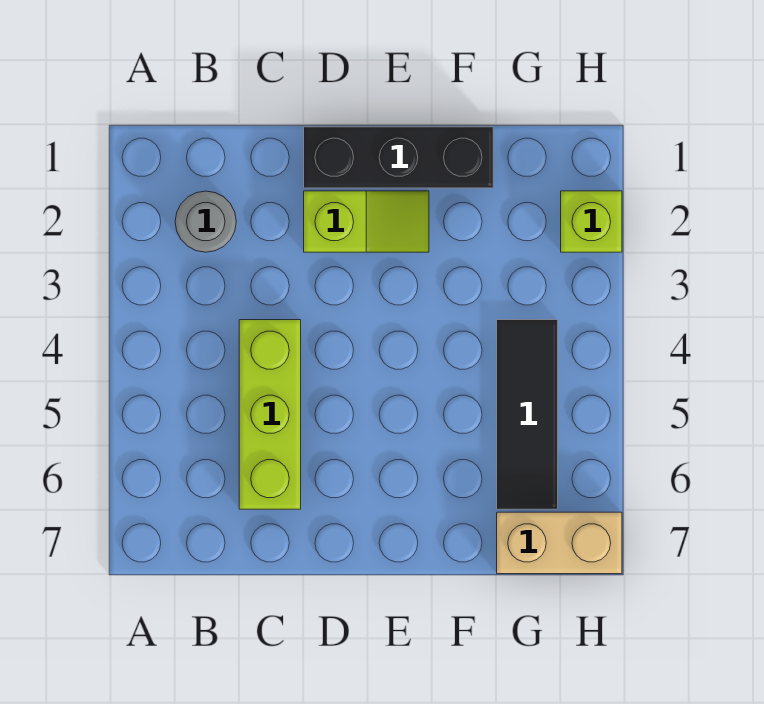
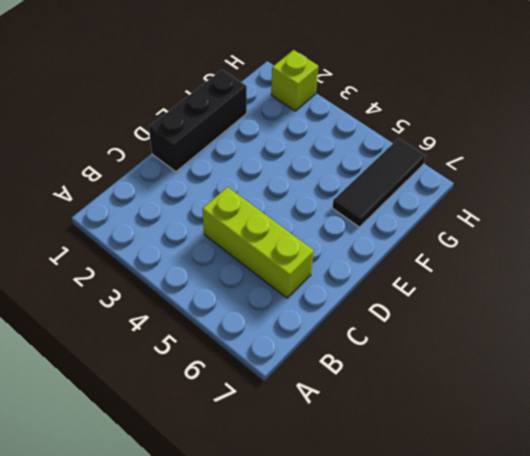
black 1x3 tile [332,138,426,227] -> black 1x3 tile turned to [497,320,558,509]
none -> grey 1x1 round brick [175,191,236,252]
none -> lime 1x2 slope [304,191,429,252]

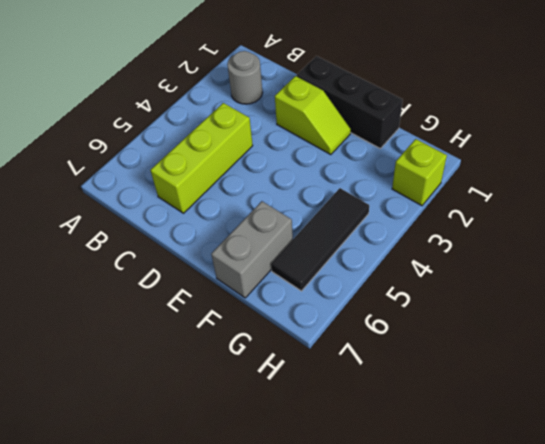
grey 1x2 brick [211,201,293,298] -> none
none -> tan 1x2 brick [497,512,622,574]

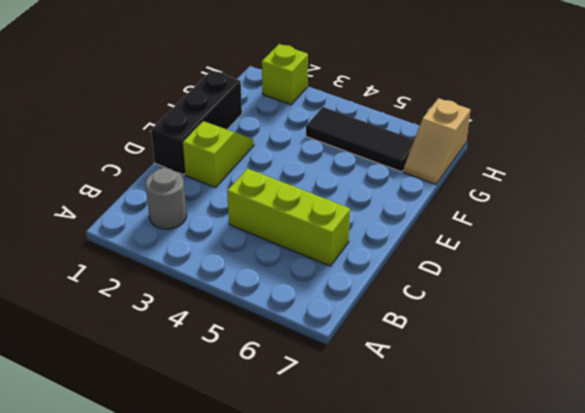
tan 1x2 slope [404,98,470,184] -> tan 1x2 brick [497,512,622,574]

